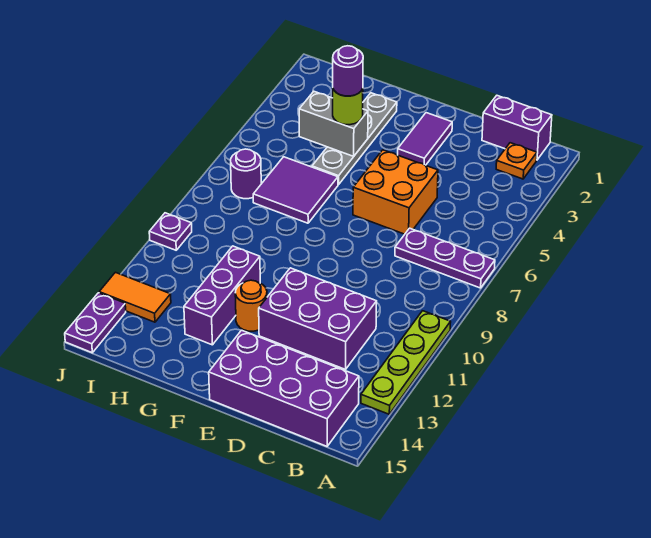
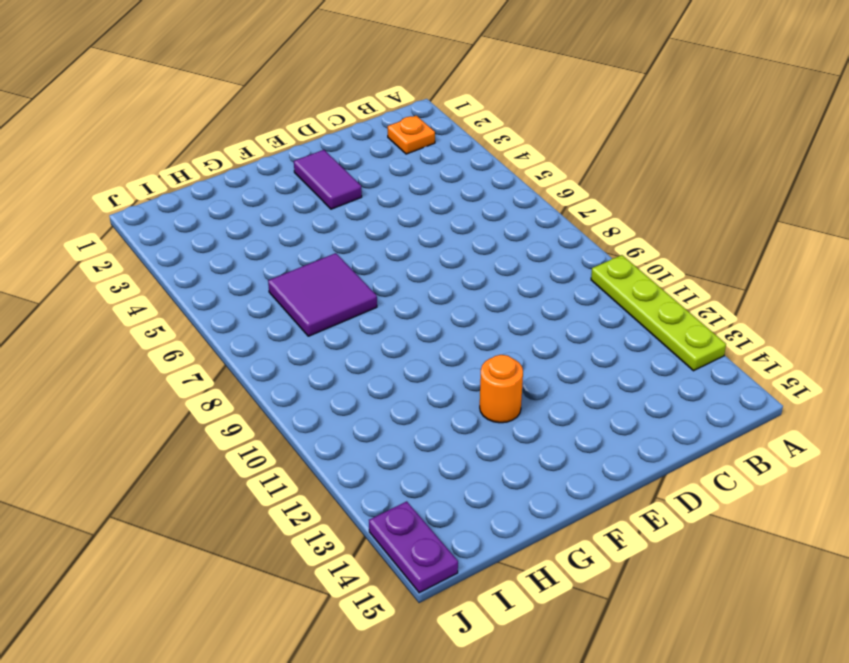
none -> purple 1x3 plate [395,228,495,288]
none -> purple 1x2 brick [482,96,552,160]
none -> purple 2x4 brick [209,330,359,446]

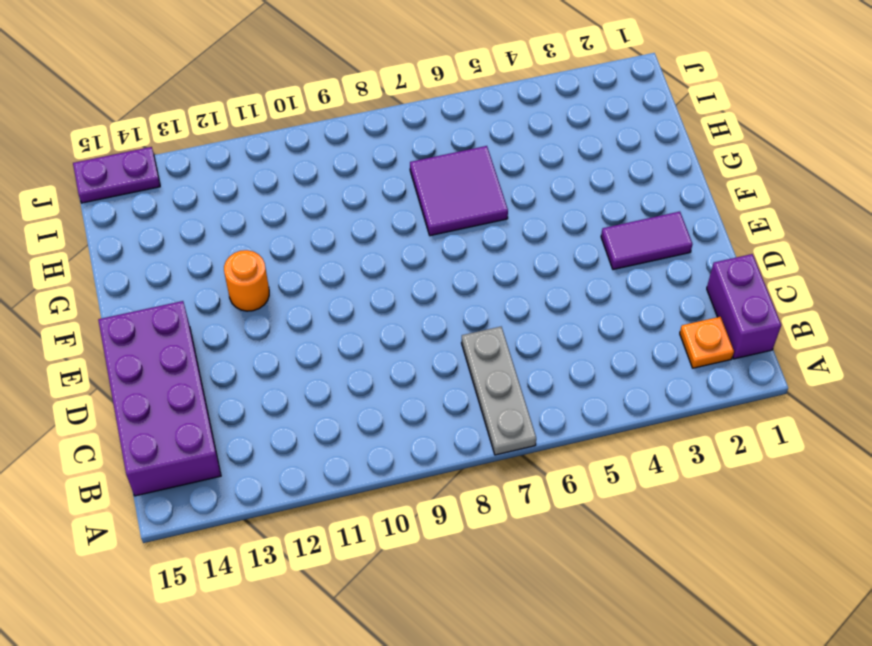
grey 1x3 plate [462,327,536,455] -> purple 1x3 plate [395,228,495,288]
none -> lime 1x4 plate [361,311,451,414]
none -> purple 2x3 brick [259,268,377,369]
none -> orange 2x2 brick [353,150,438,234]

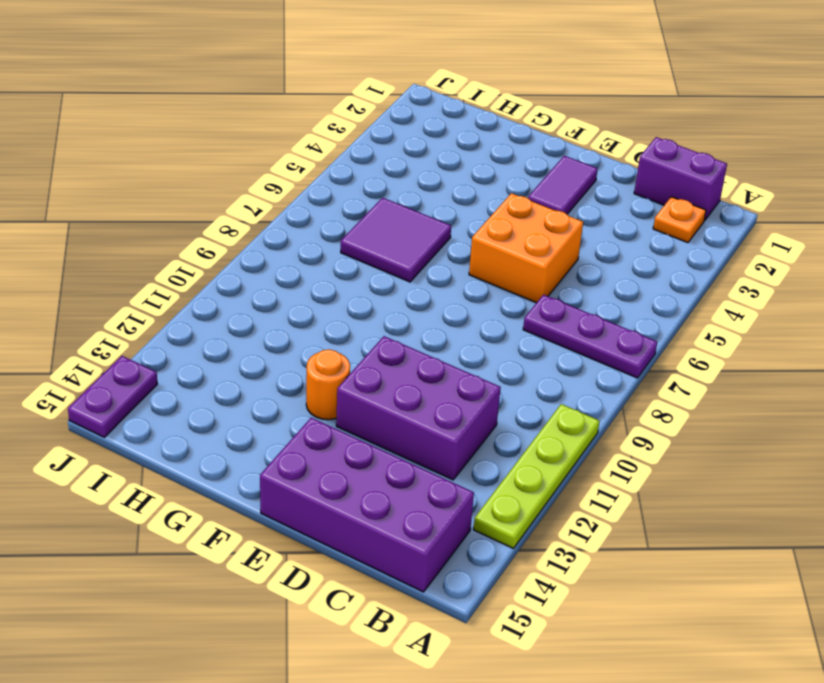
none -> grey 1x4 plate [312,93,397,185]
none -> purple 1x3 brick [184,246,260,345]
none -> purple 1x1 round brick [231,149,261,199]

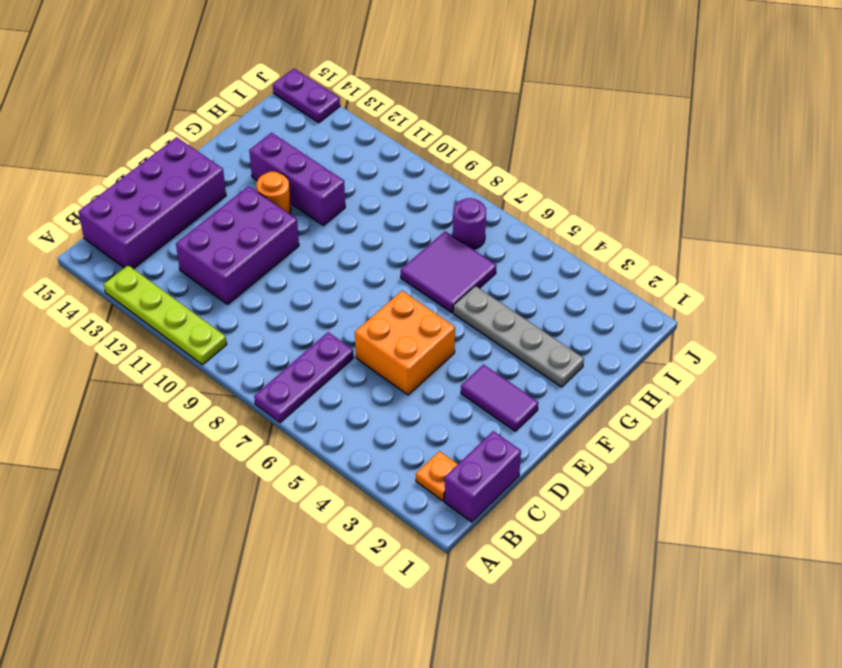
none -> orange 1x2 tile [99,272,171,322]
none -> purple 1x1 plate [149,213,192,250]
none -> grey 1x2 brick [299,91,368,156]

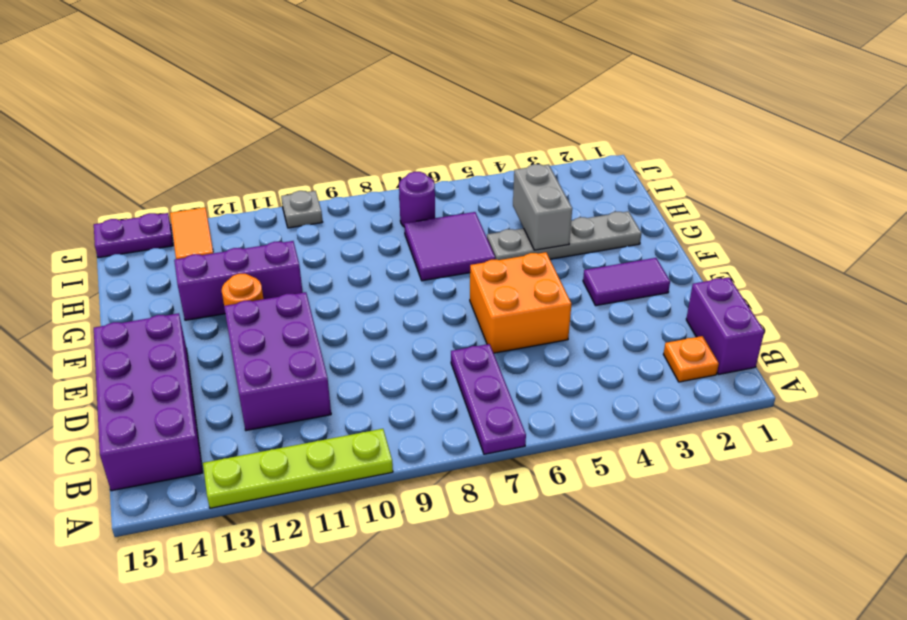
grey 1x1 plate [281,191,322,228] -> purple 1x1 plate [149,213,192,250]
none -> lime 1x1 round brick [333,88,363,125]
none -> purple 1x1 round brick [333,46,363,96]

